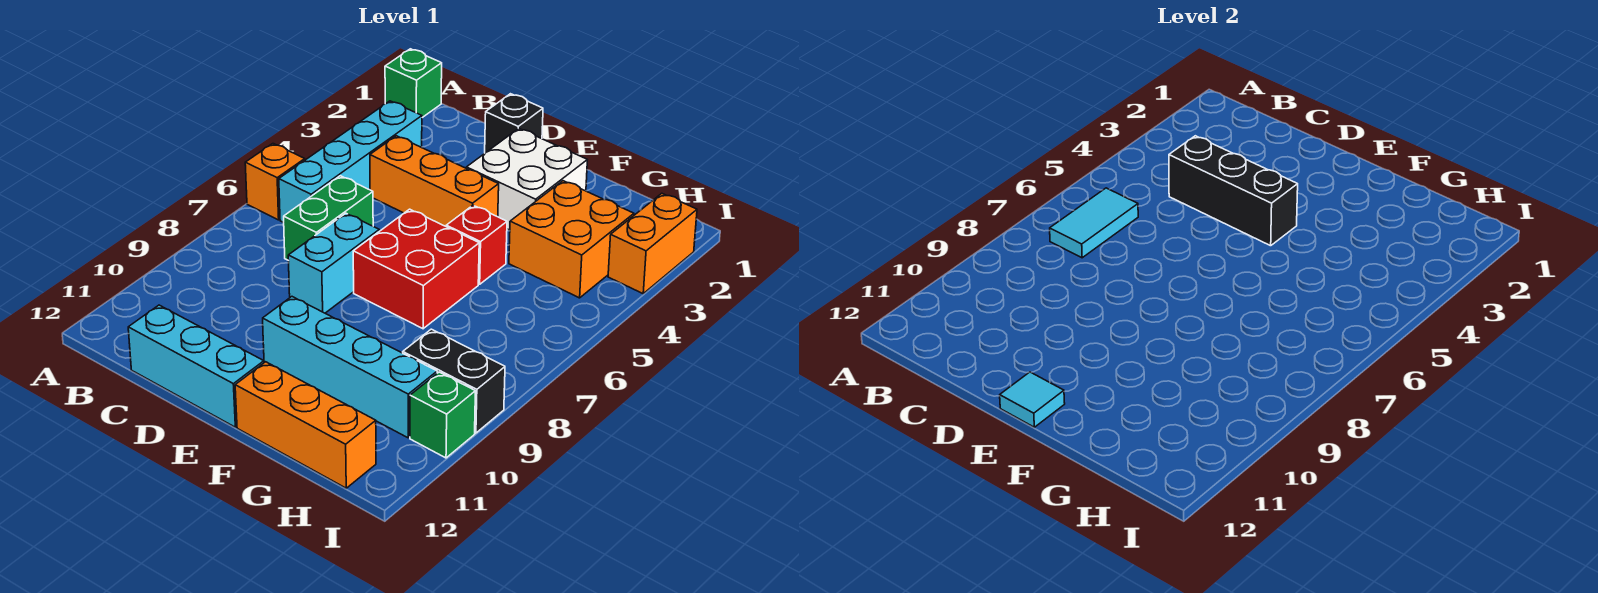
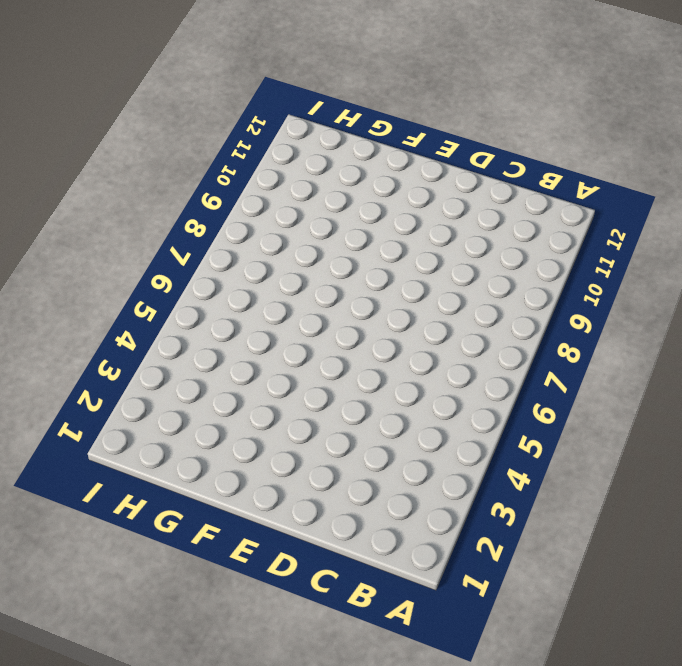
none -> green 1x1 brick [385,49,442,118]
none -> orange 1x1 brick [245,144,305,220]
none -> cyan 1x4 brick [279,101,422,223]

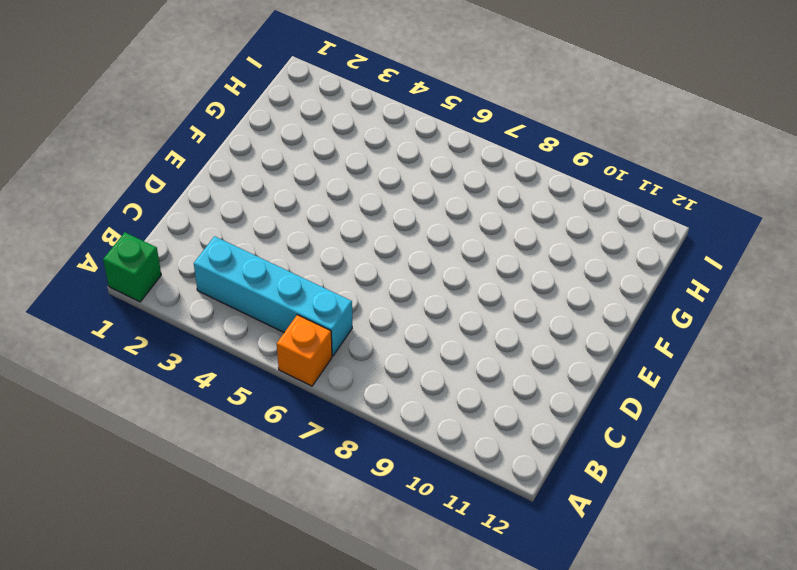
none -> orange 1x3 brick [370,136,499,226]
none -> green 1x2 brick [284,176,373,261]
none -> cyan 1x3 brick [128,305,264,427]

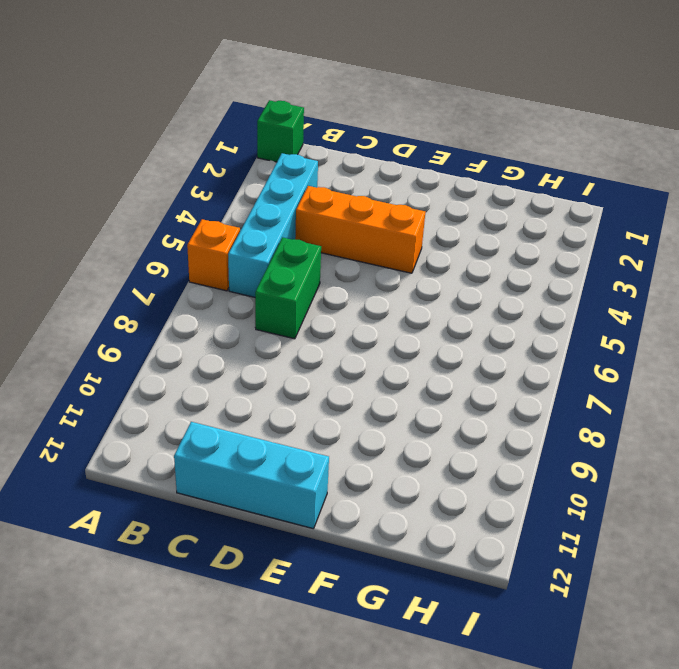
none -> black 1x1 brick [485,94,543,153]
none -> cyan 1x2 brick [288,213,379,313]
none -> white 2x2 brick [466,128,587,230]

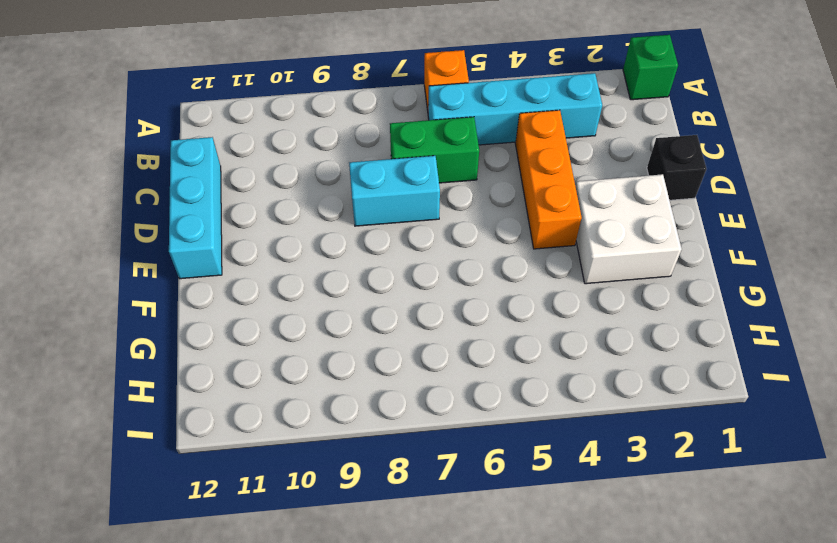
none -> red 2x2 brick [353,209,479,329]
none -> cyan 1x4 brick [263,297,437,438]
none -> red 1x1 brick [446,205,507,284]

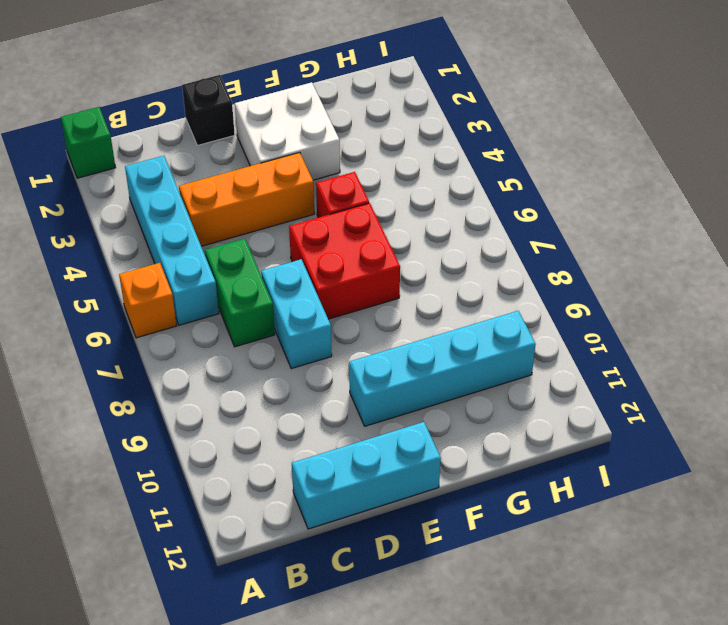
none -> orange 1x3 brick [235,362,376,488]
none -> orange 2x2 brick [509,181,634,298]
none -> black 1x2 brick [403,329,505,433]

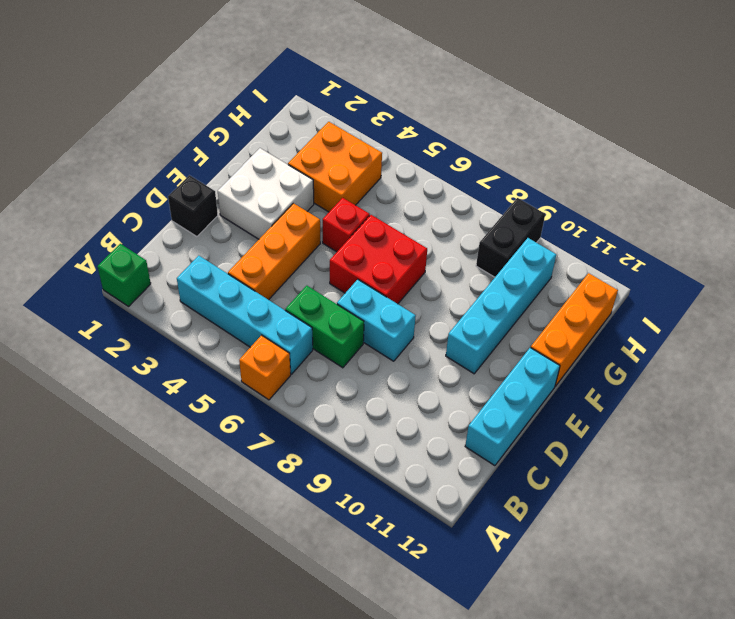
none -> orange 1x2 brick [608,193,697,294]
none -> green 1x1 brick [410,372,475,458]
none -> cyan 1x2 tile [1050,188,1138,258]

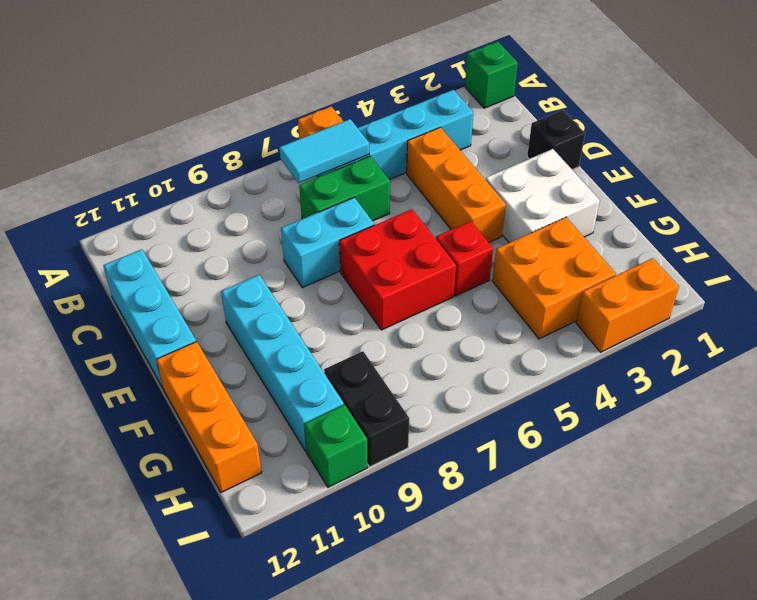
none -> black 1x3 brick [1169,136,1298,246]
none -> cyan 1x1 tile [1000,372,1065,427]

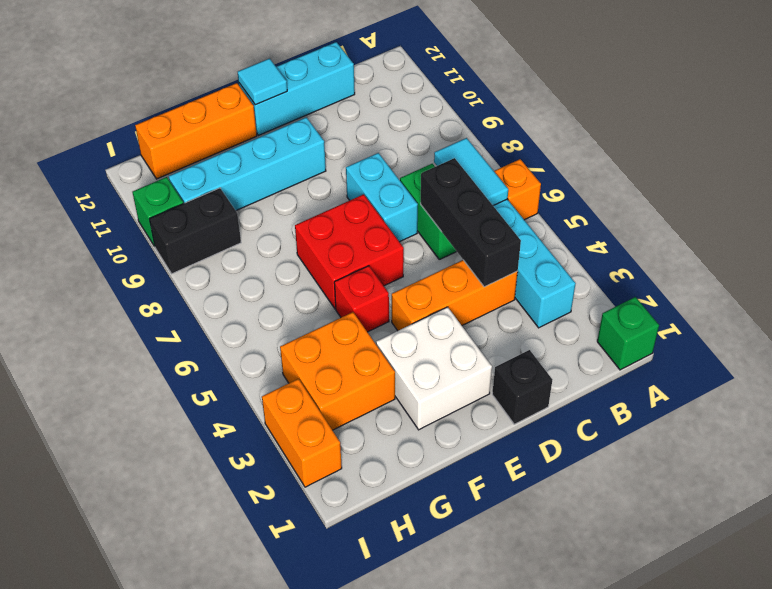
black 1x3 brick [421,158,521,287] -> black 1x3 brick turned to [1169,136,1298,246]

